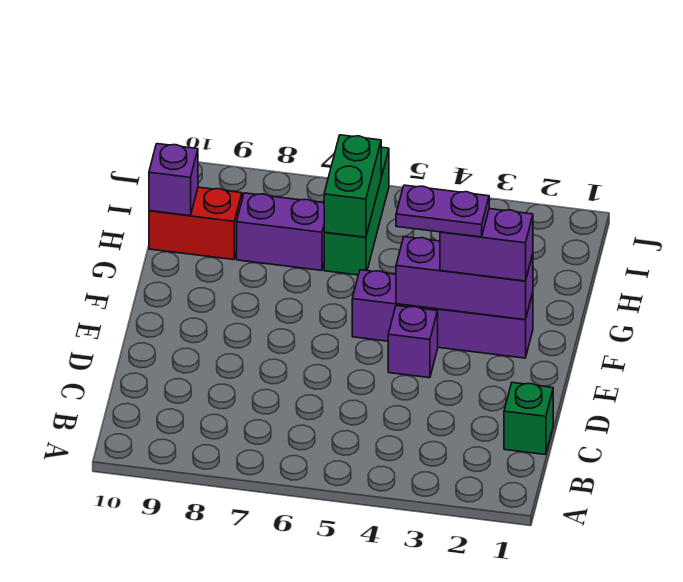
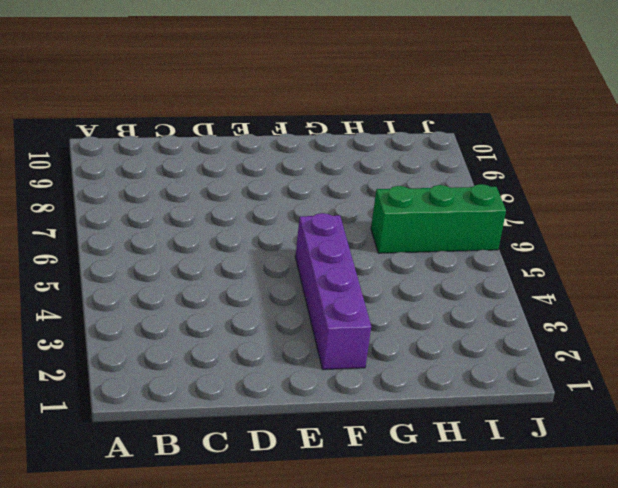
none -> green 1x1 brick [504,383,553,455]
none -> purple 1x1 brick [388,306,438,378]

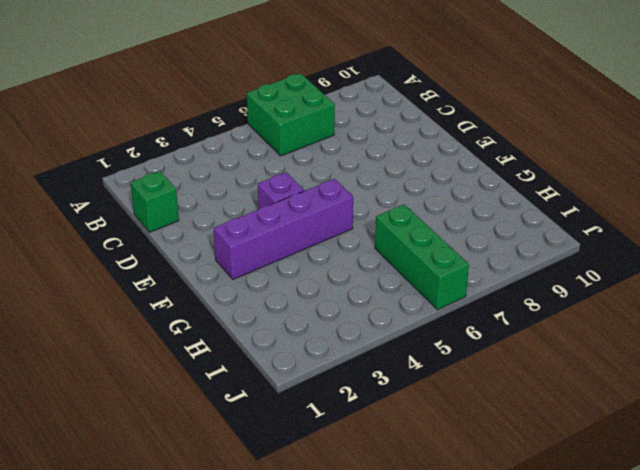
green 2x2 brick [247,73,335,156] -> none
none -> purple 1x2 brick [237,193,325,270]
none -> red 1x2 brick [149,187,242,260]

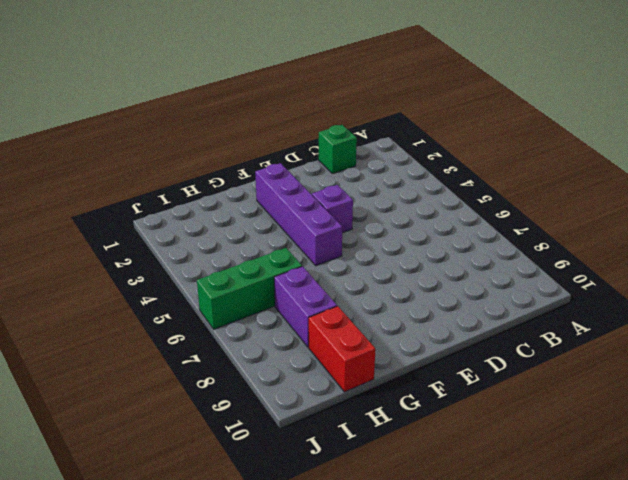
none -> purple 1x3 brick [396,237,533,320]
none -> green 1x2 brick [324,135,381,237]

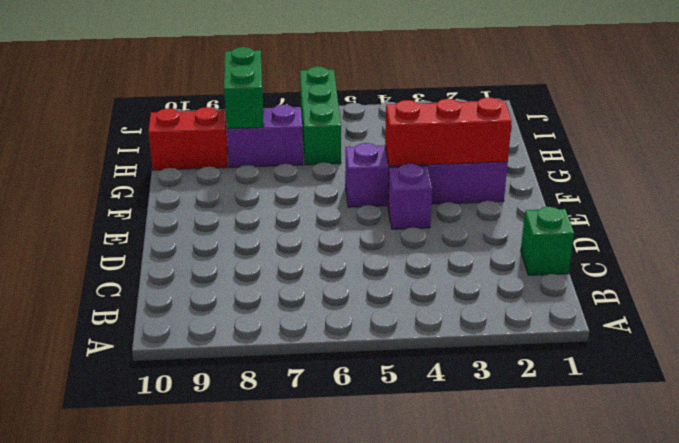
red 1x3 brick [385,97,512,166] -> purple 1x3 brick [396,237,533,320]
green 1x2 brick [224,47,264,129] -> green 1x2 brick moved to [324,135,381,237]
none -> purple 1x1 brick [149,144,198,216]
none -> purple 1x2 brick [440,209,533,281]

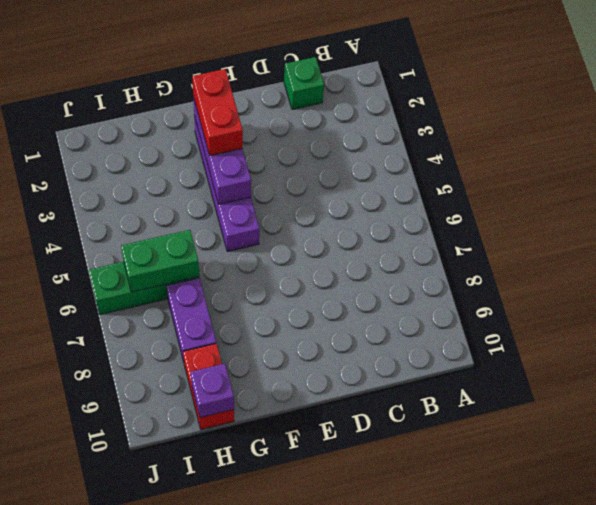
red 1x2 brick [192,69,243,156] -> purple 1x2 brick [440,209,533,281]
none -> purple 1x1 brick [388,306,438,378]
none -> purple 1x2 plate [396,185,489,237]

